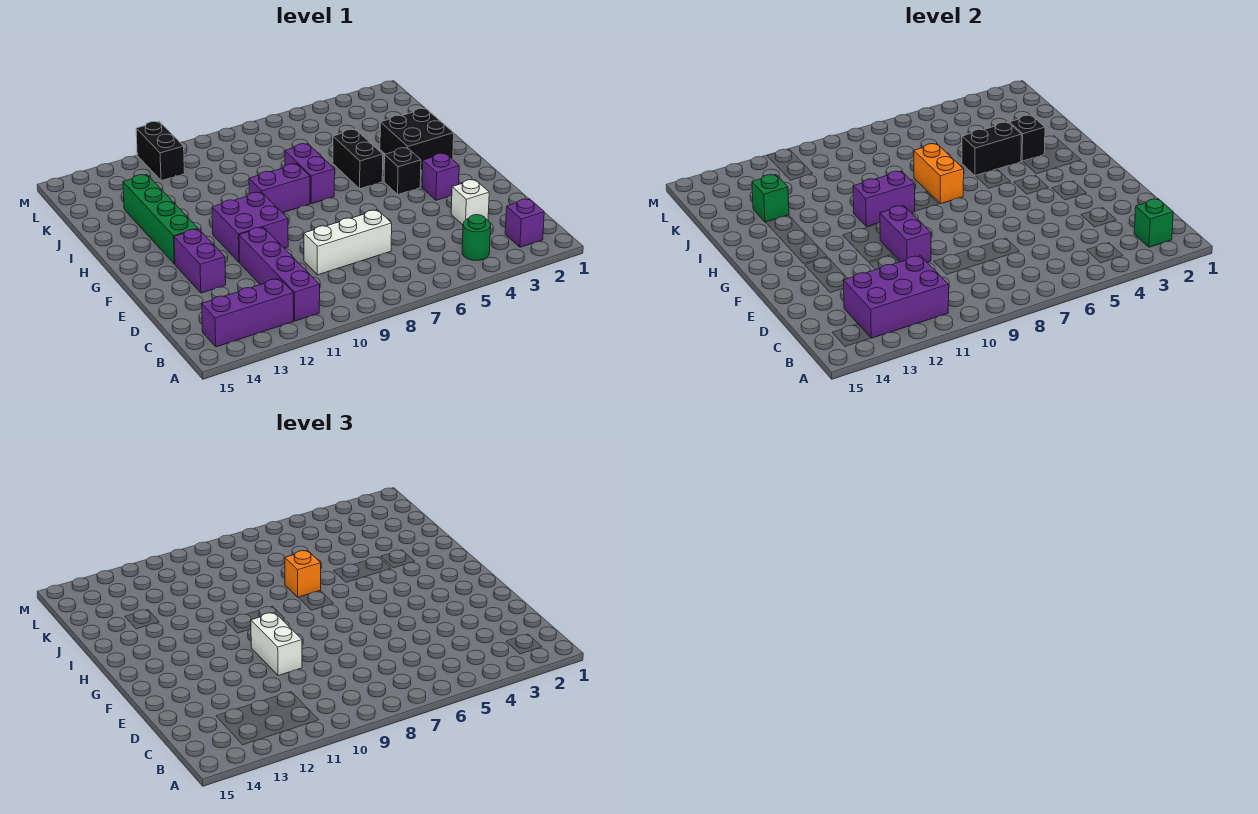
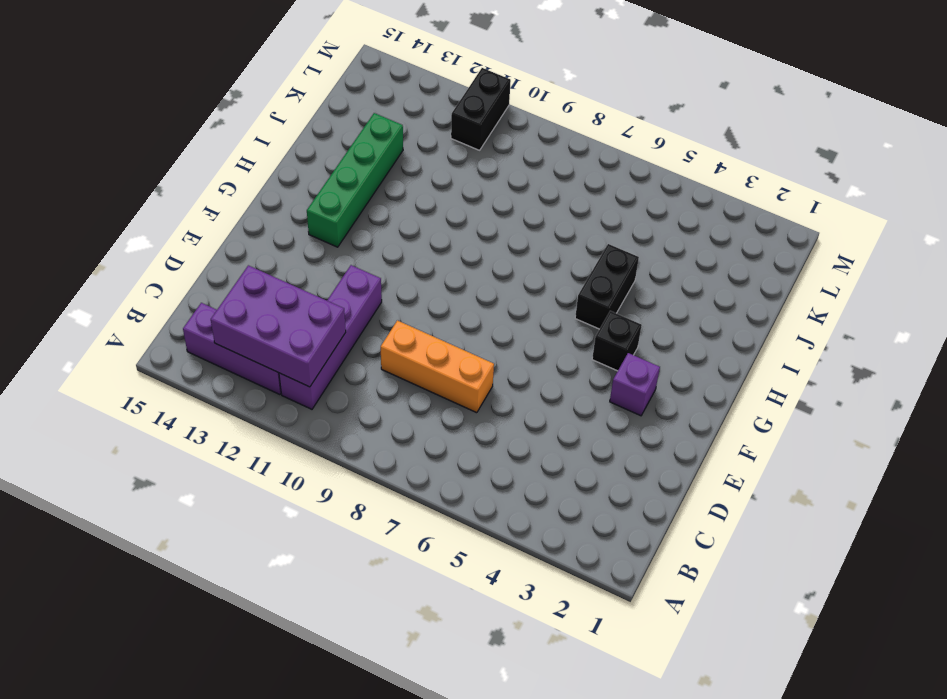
orange 1x3 brick [381,320,494,413] -> white 1x3 brick [304,210,392,275]
none -> purple 1x1 brick [505,199,544,247]
none -> green 1x1 round brick [462,215,491,260]
none -> white 1x1 brick [451,180,489,225]

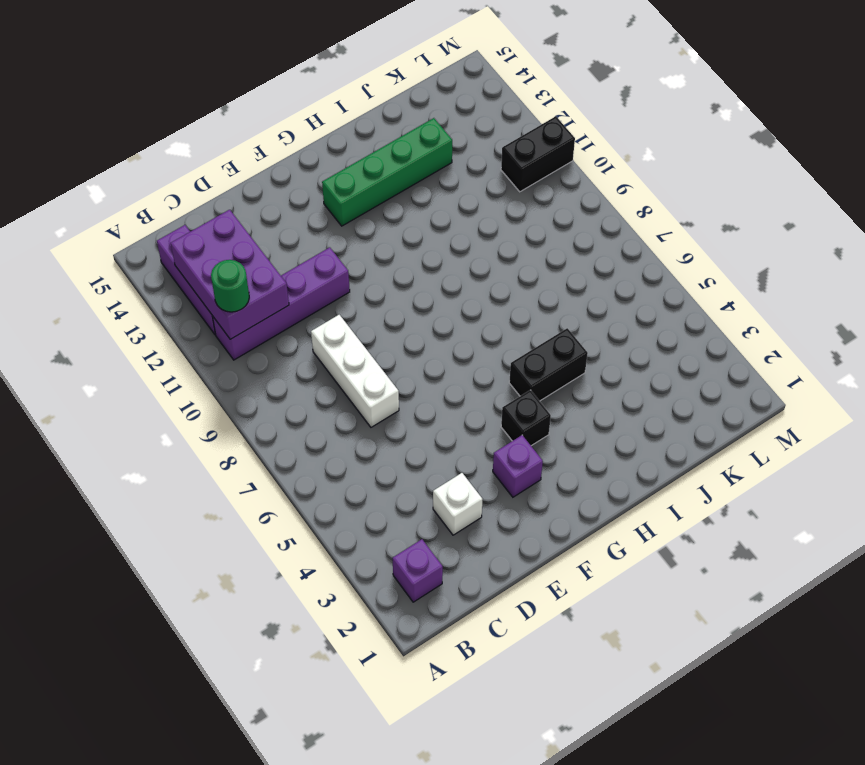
green 1x1 round brick [211,260,249,312] -> green 1x1 round brick moved to [462,215,491,260]
none -> purple 1x2 brick [174,229,226,293]
none -> purple 2x2 brick [212,192,288,262]
none -> black 2x2 brick [380,108,454,169]

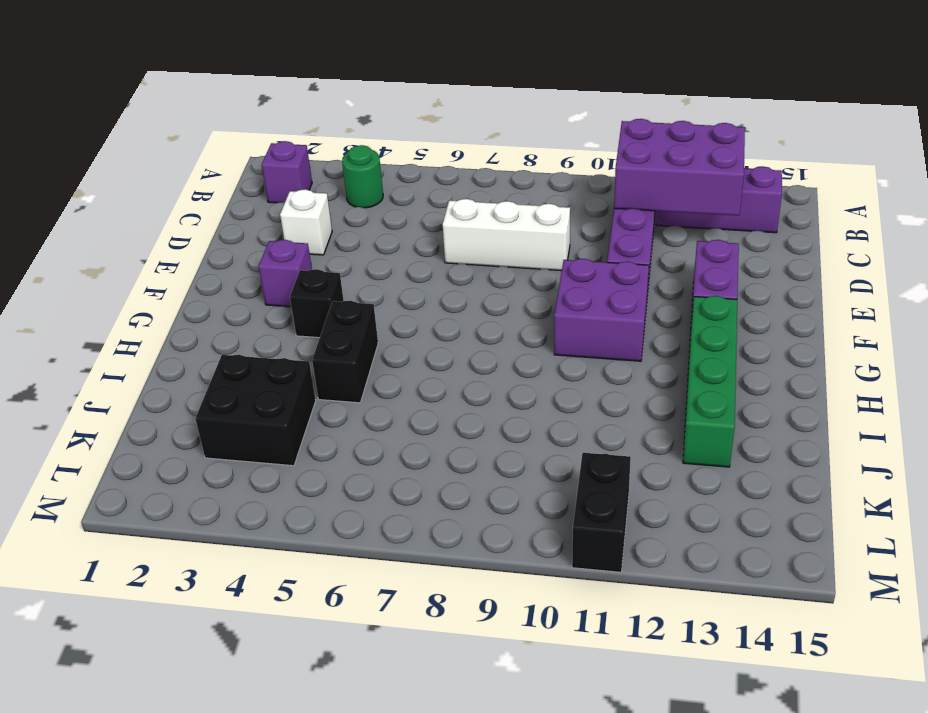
black 2x2 brick [195,355,316,466] -> black 2x2 brick moved to [380,108,454,169]
none -> purple 1x2 brick [285,144,335,204]
none -> purple 1x2 brick [249,164,310,213]
none -> green 1x1 brick [1134,199,1173,247]

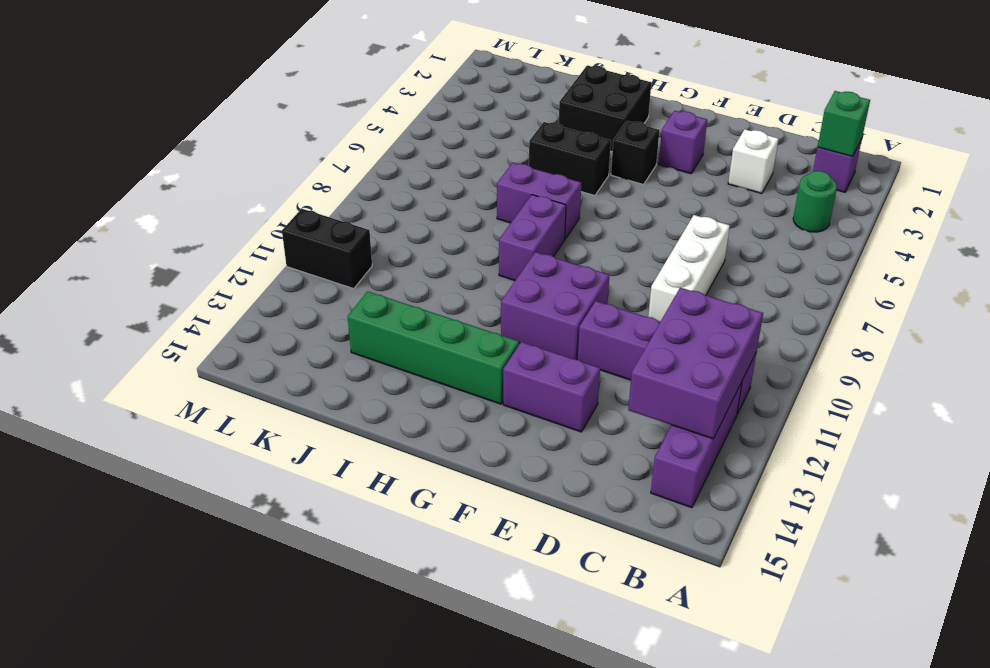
none -> purple 1x2 brick [880,206,931,262]
none -> orange 1x2 brick [914,144,964,204]
none -> purple 1x2 brick [853,171,915,226]

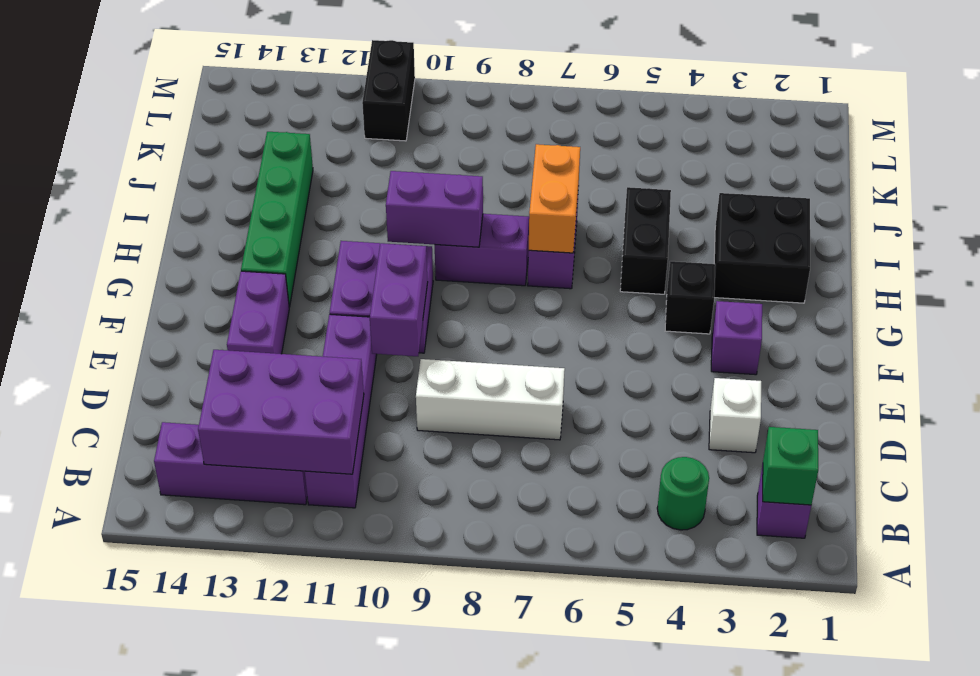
none -> black 1x1 brick [1009,115,1045,161]
none -> black 1x2 brick [962,122,1022,176]
none -> green 1x1 brick [752,175,789,222]

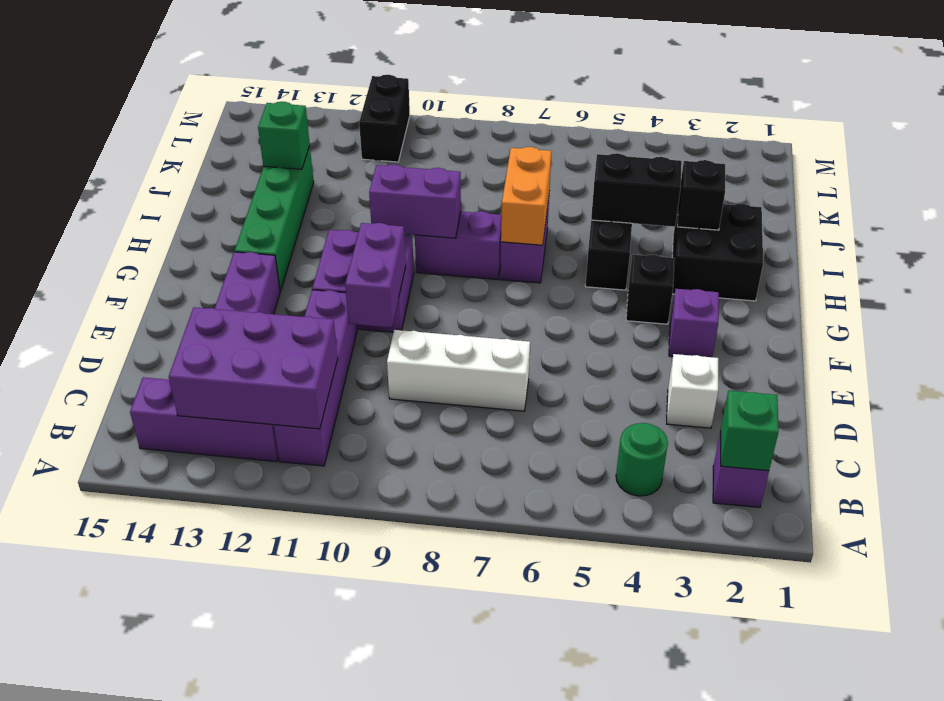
none -> white 1x2 brick [251,613,302,676]
none -> orange 1x1 brick [285,551,321,597]

